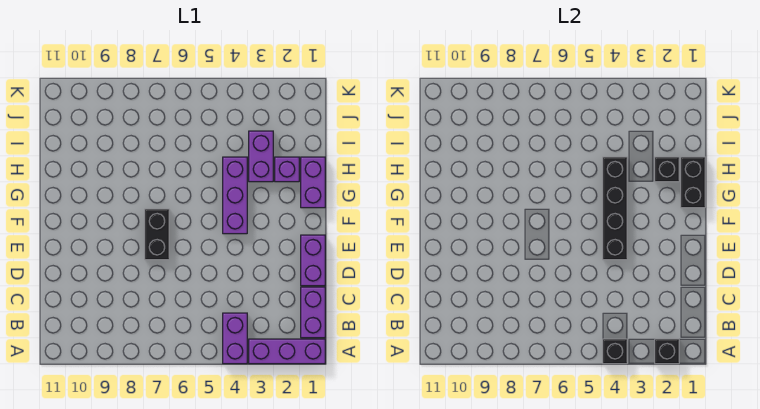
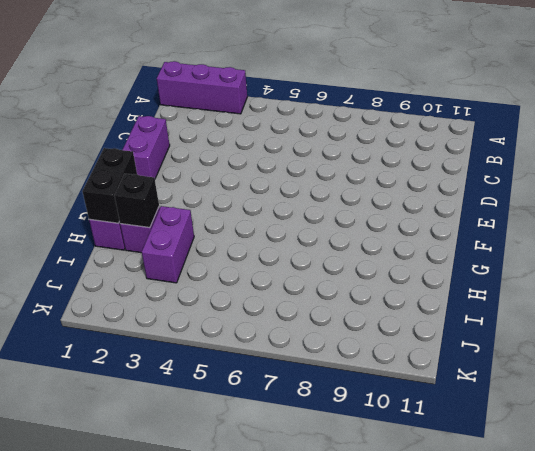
none -> purple 1x2 brick [223,313,247,364]
none -> purple 1x2 brick [301,287,325,338]
none -> black 1x2 brick [145,209,169,260]

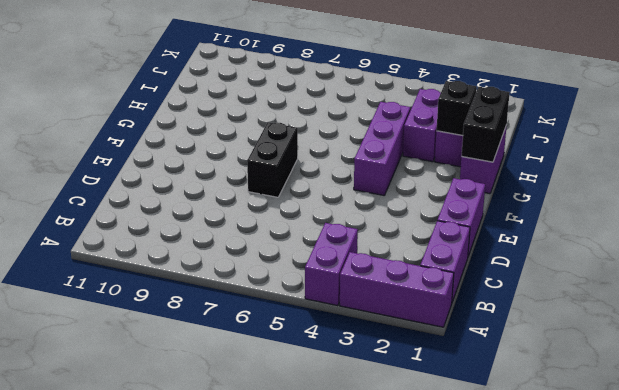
none -> black 1x1 brick [655,339,679,364]
none -> black 1x1 brick [603,339,627,364]
none -> black 1x4 brick [603,157,627,260]

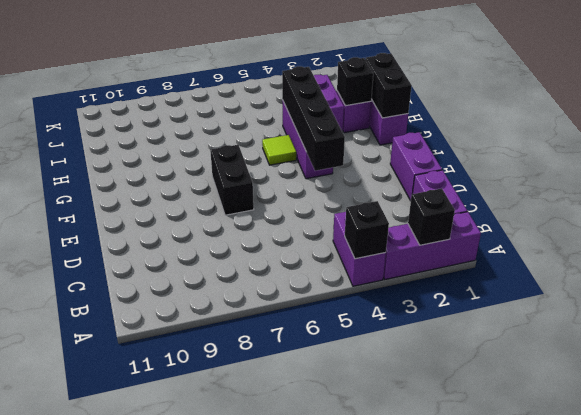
lime 1x1 tile [262,135,296,165] -> none

